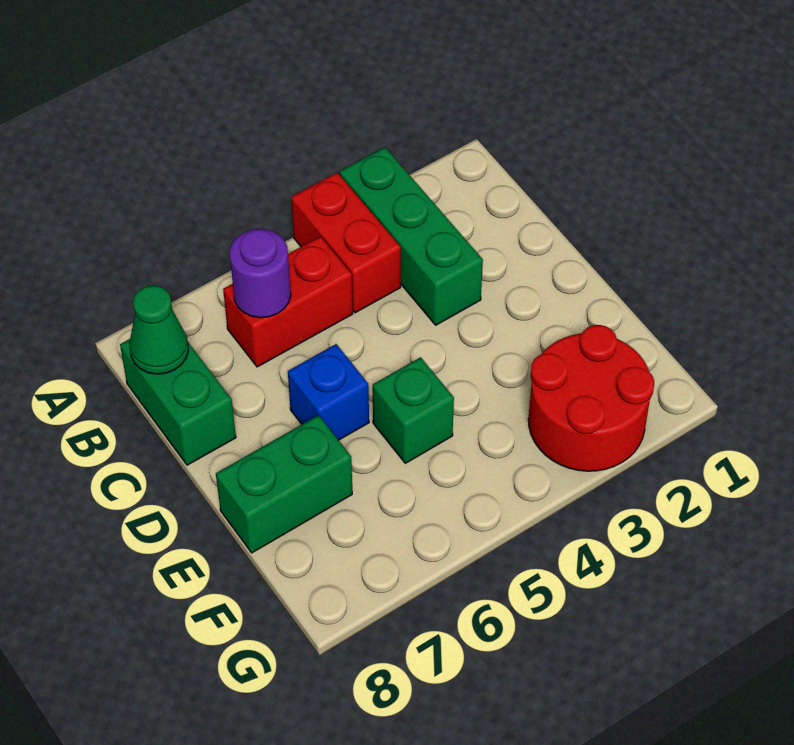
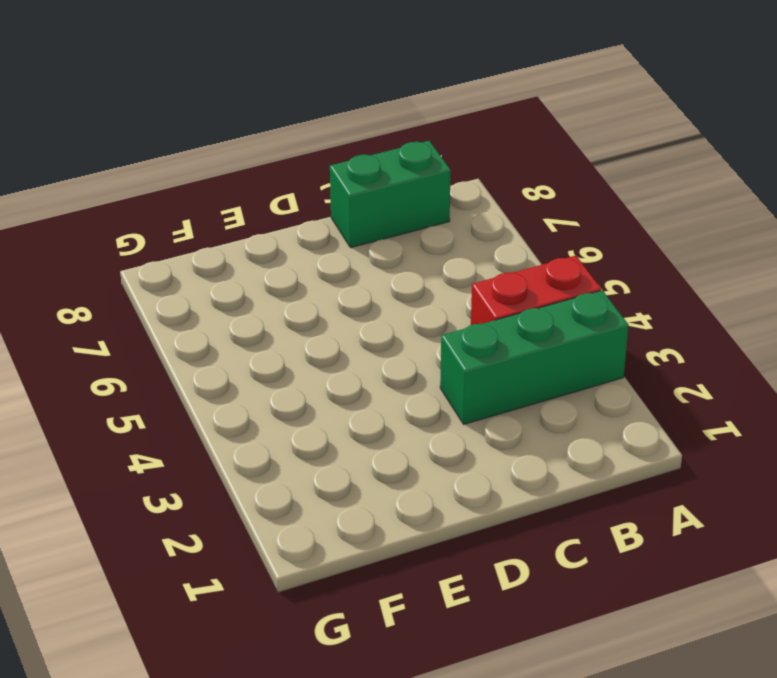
none -> red 1x2 brick [223,237,353,367]
none -> blue 1x1 brick [288,344,369,440]

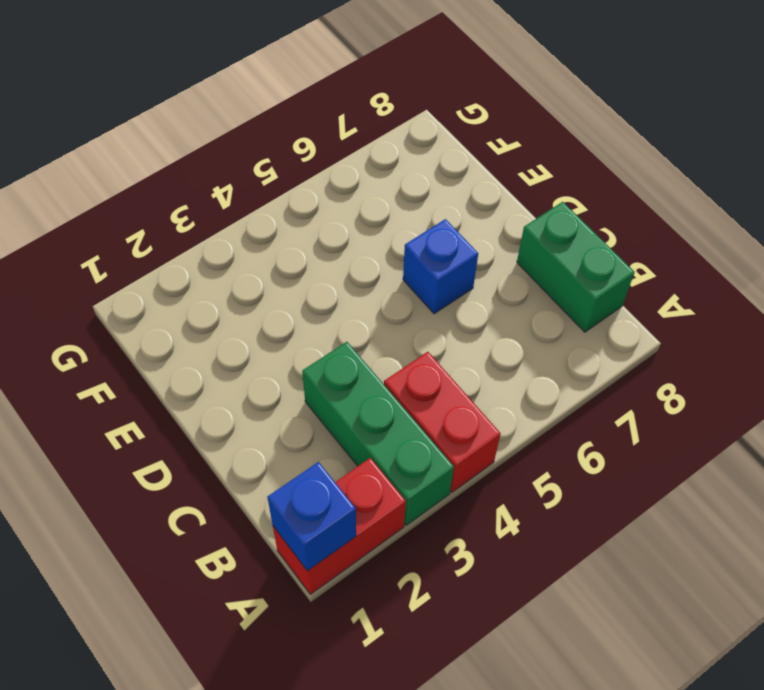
red 1x2 brick [273,458,406,594] -> red 1x2 brick moved to [223,237,353,367]
blue 1x1 brick [267,462,356,571] -> none
none -> green 1x1 brick [373,357,454,463]
none -> green 1x2 brick [216,415,352,553]

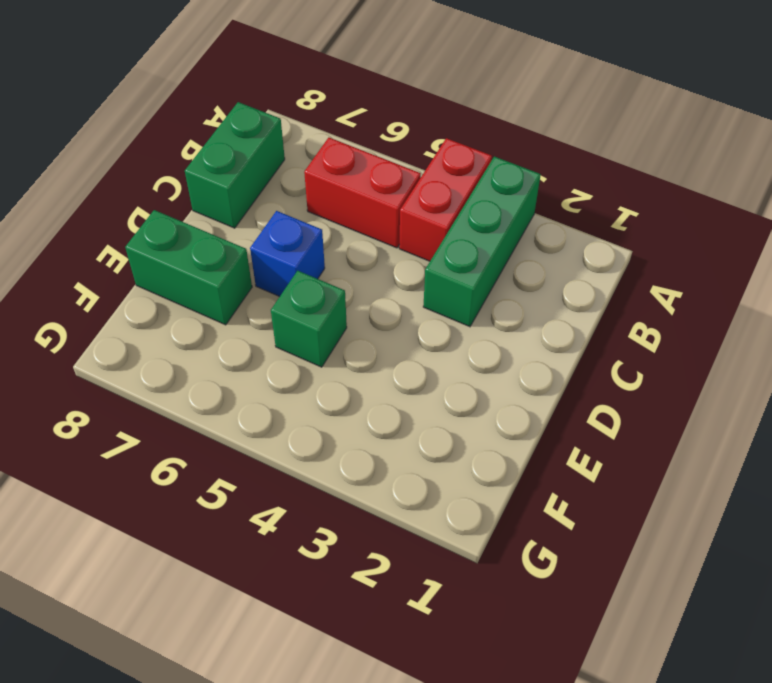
none -> red 2x2 round brick [528,325,654,471]
none -> purple 1x1 round brick [230,229,291,318]

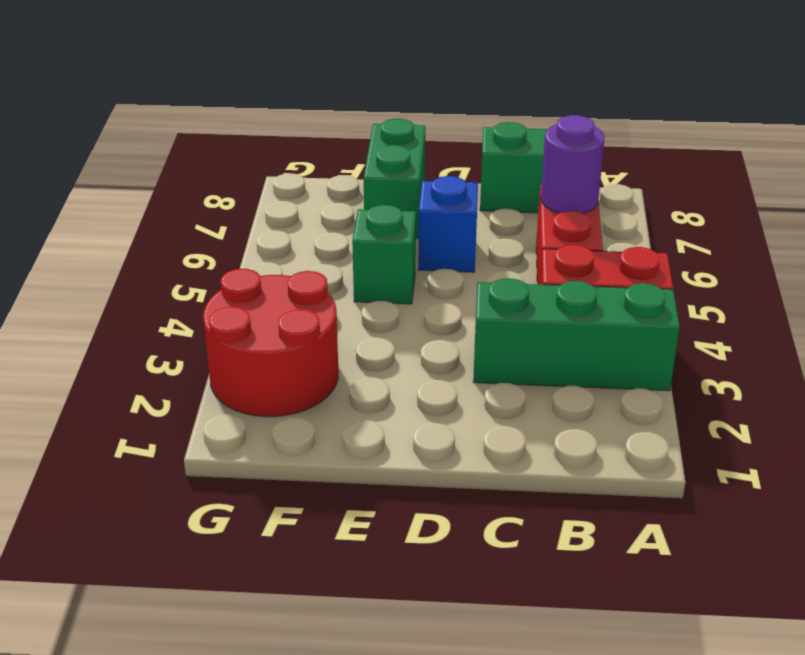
none -> green 1x1 cone [129,286,188,374]

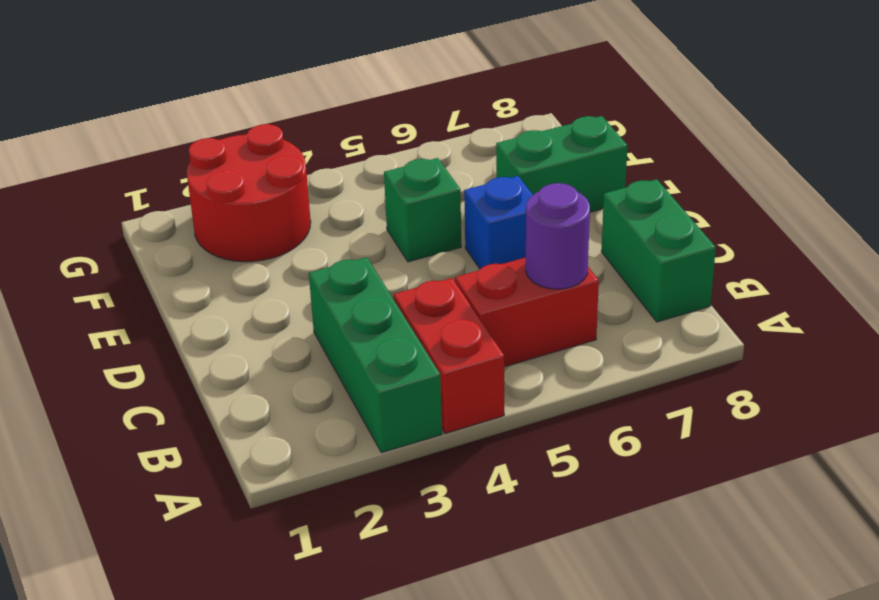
none -> green 1x1 cone [129,286,188,374]

